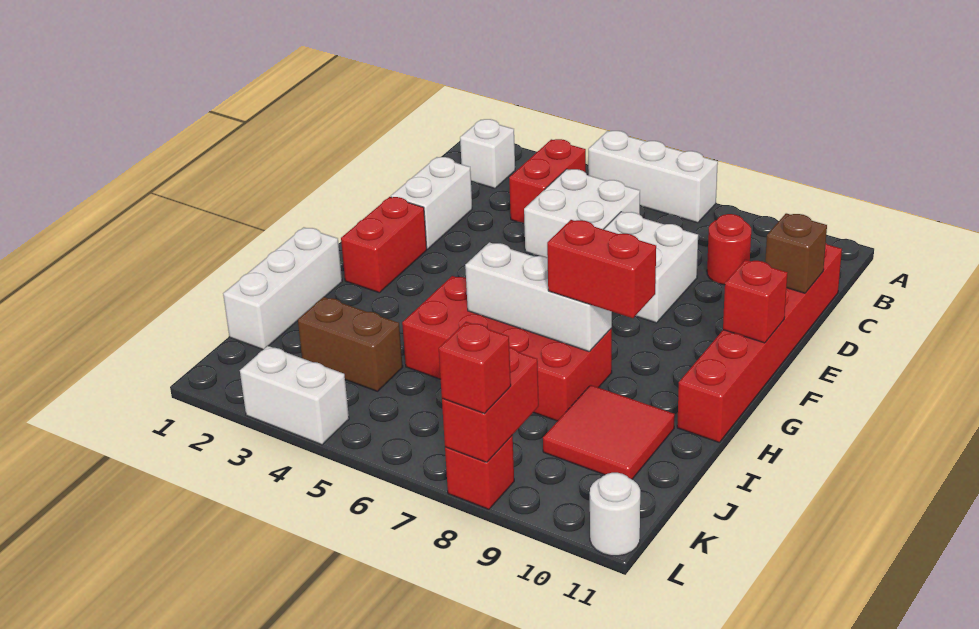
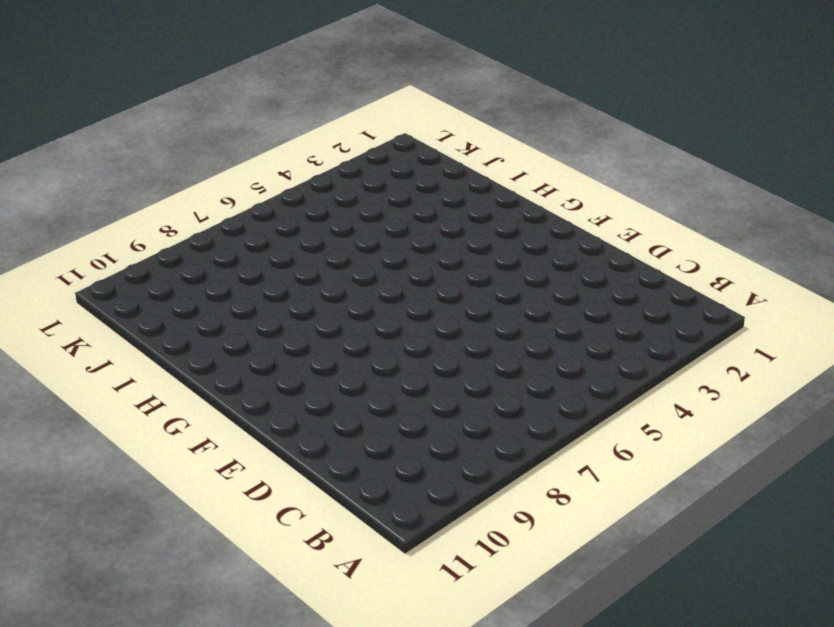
none -> white 1x3 brick [588,131,718,223]
none -> white 1x1 brick [460,119,515,188]
none -> red 1x2 brick [509,139,586,223]

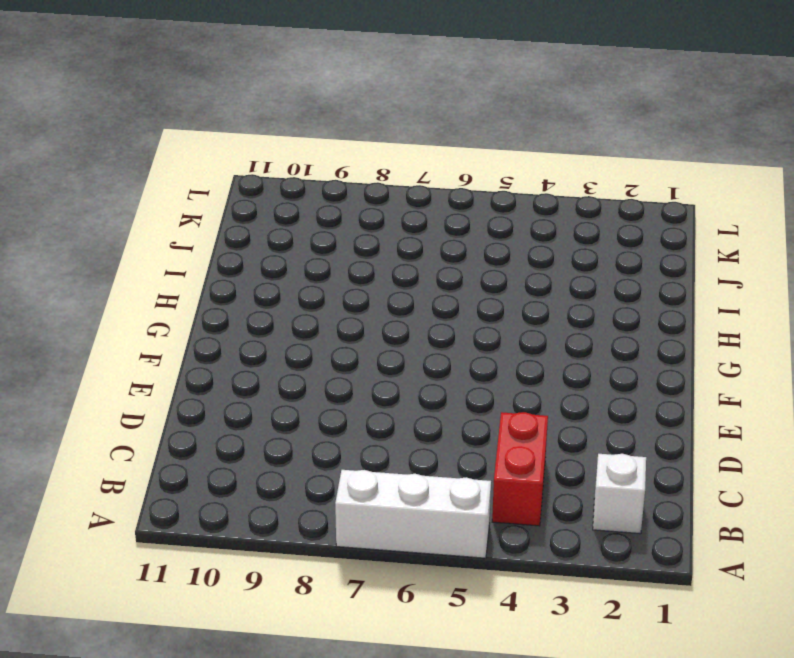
none -> white 2x2 brick [524,169,640,258]
none -> red 1x1 round brick [707,214,751,285]
none -> red 1x6 brick [677,244,842,443]

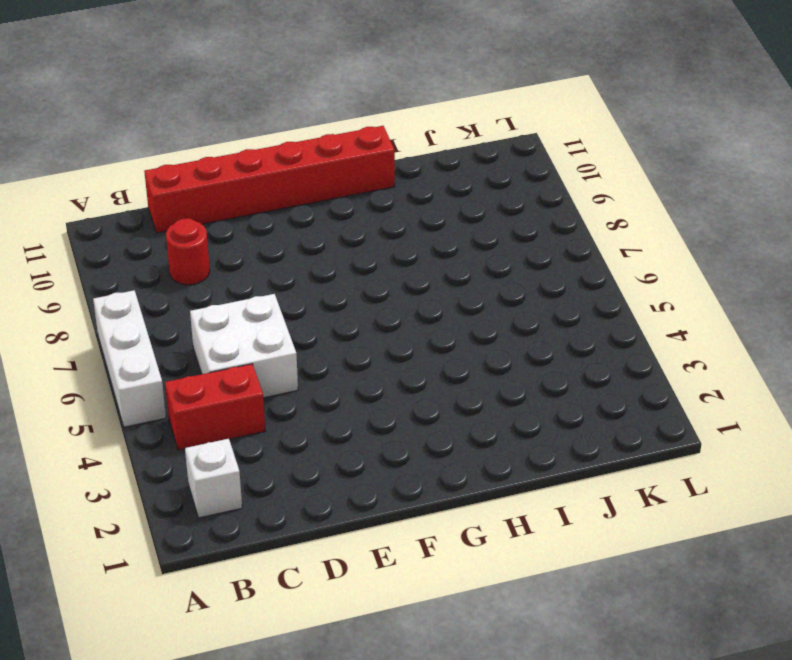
none -> white 1x2 brick [391,157,472,249]
none -> white 2x2 brick [604,212,698,323]
none -> red 1x2 brick [341,197,427,293]

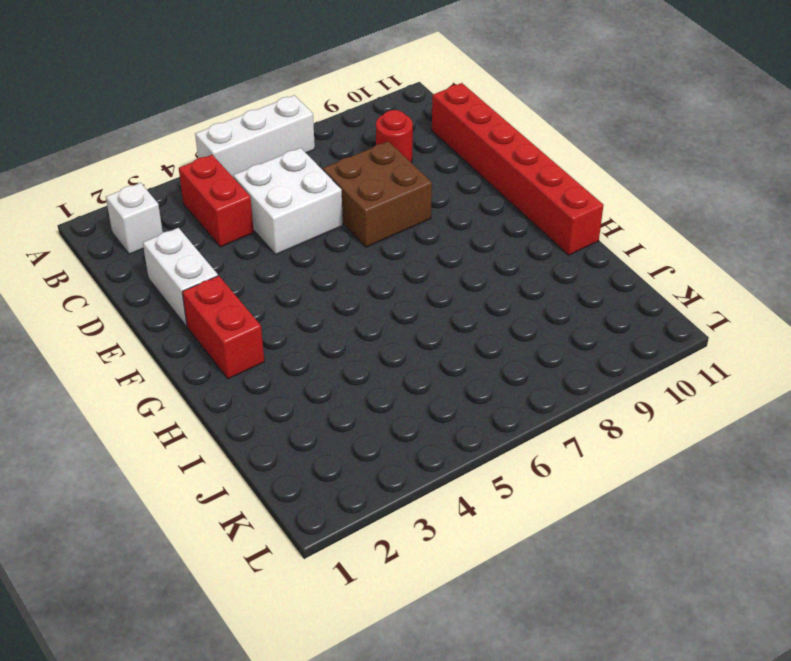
brown 2x2 brick [323,141,432,247] -> white 2x2 brick [604,212,698,323]
none -> white 1x3 brick [223,227,342,350]
none -> red 2x4 brick [402,276,612,421]
none -> red 2x2 tile [543,385,675,479]

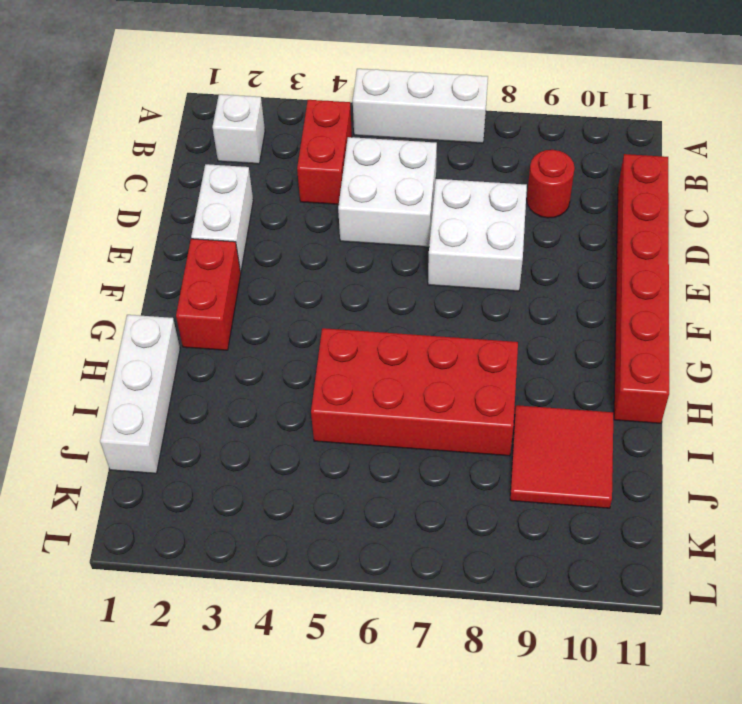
none -> brown 1x2 brick [298,297,403,391]
none -> white 1x2 brick [240,346,349,445]
none -> red 1x1 brick [445,435,514,509]

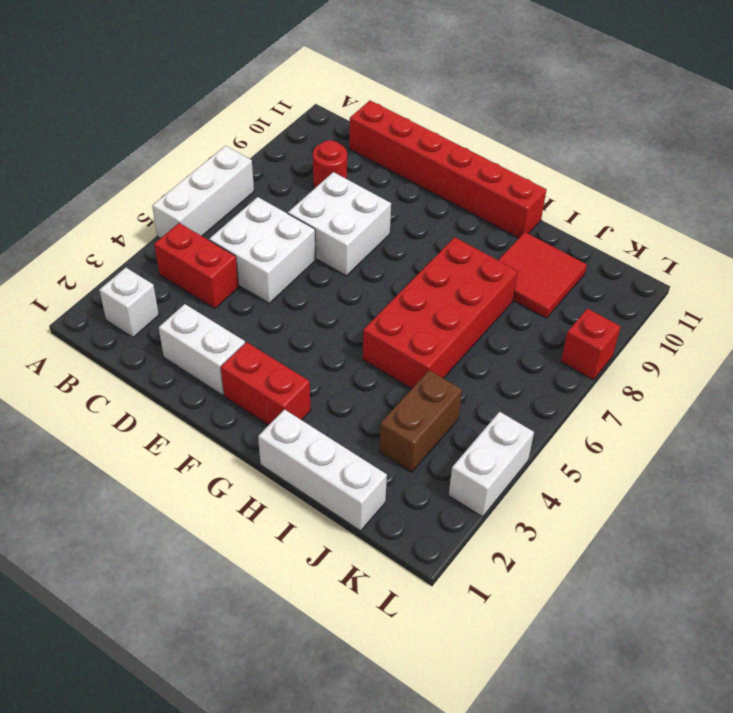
none -> white 1x1 round brick [590,473,640,556]
none -> brown 1x1 brick [765,213,827,293]
none -> red 1x1 brick [723,260,787,343]

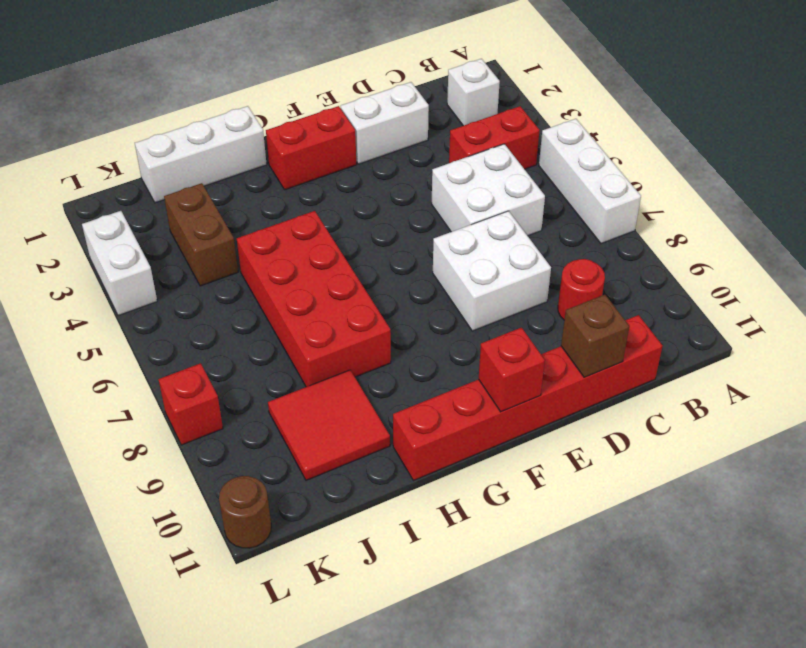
brown 1x1 round brick [219,476,271,548] -> white 1x1 round brick [590,473,640,556]
none -> white 1x3 brick [465,242,612,352]
none -> red 1x2 brick [442,347,539,462]
none -> red 1x2 brick [547,220,656,318]

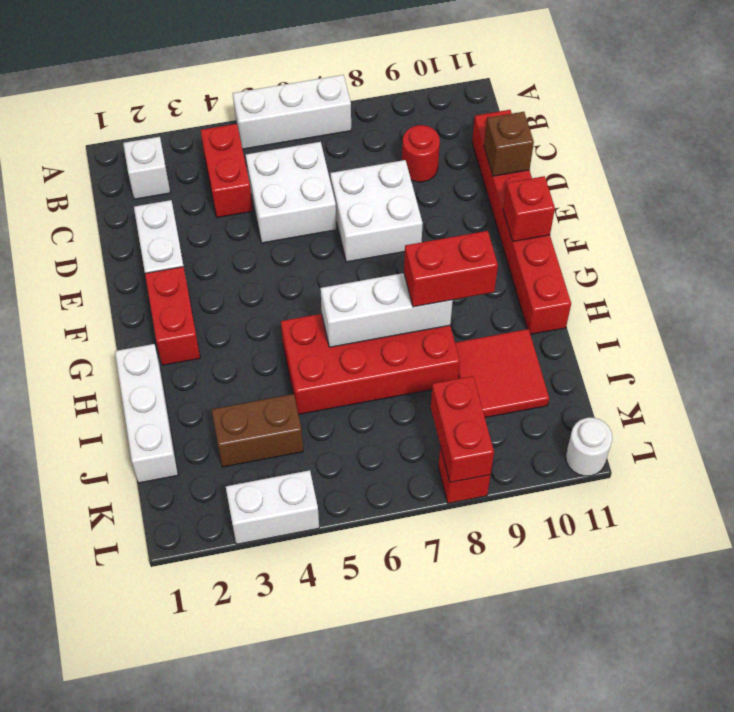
none -> red 1x1 brick [439,322,511,414]

